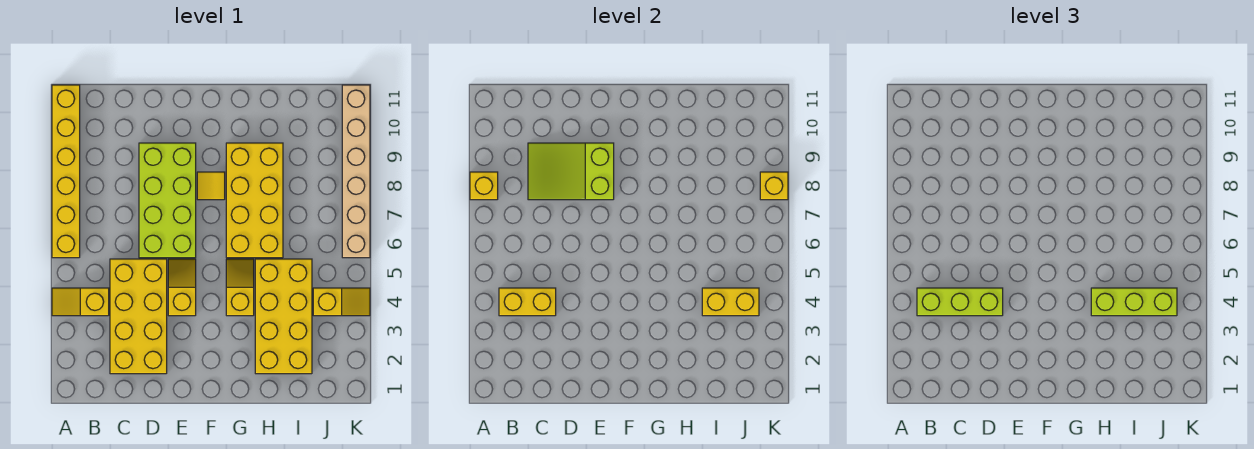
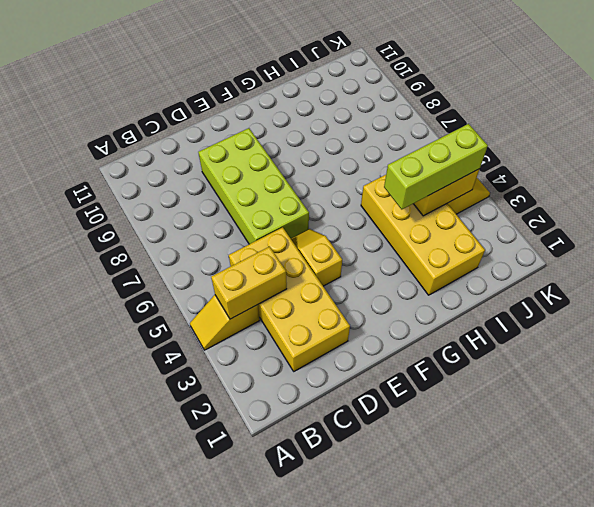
none -> yellow 1x6 brick [52,85,80,258]
none -> yellow 1x1 tile [197,172,225,200]
none -> yellow 1x2 slope [226,259,254,316]

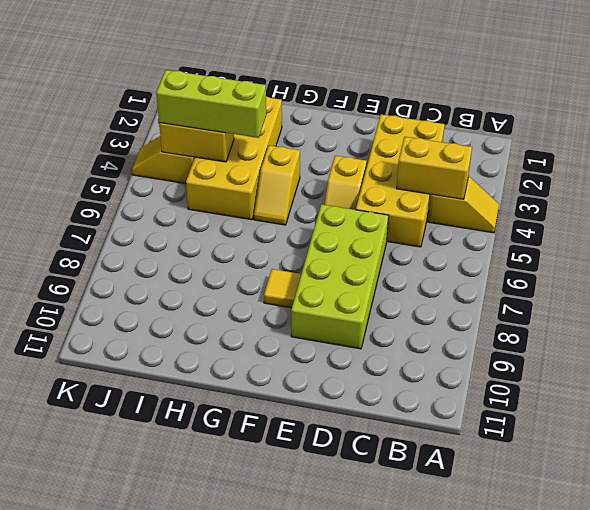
none -> yellow 1x6 brick [52,85,80,258]
none -> yellow 2x4 brick [226,143,283,258]
none -> tan 1x6 brick [342,85,370,258]

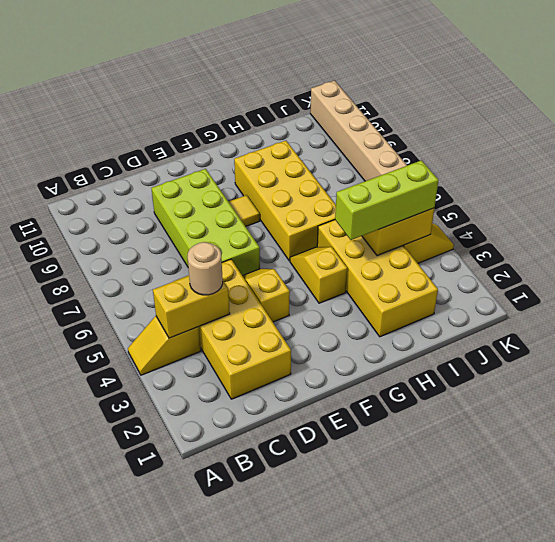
tan 1x1 round brick [188,242,223,295] -> lime 1x3 brick [917,288,1003,316]
none -> yellow 1x6 brick [52,85,80,258]
none -> yellow 1x1 brick [470,172,498,200]
none -> lime 2x3 slope [528,143,614,200]

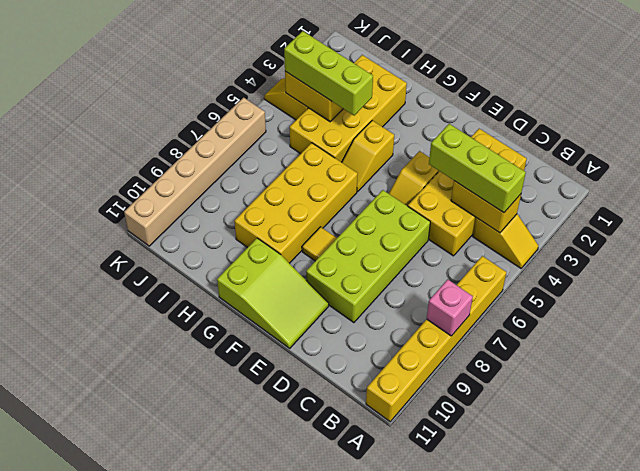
pink 1x1 brick [427,279,473,336] -> yellow 1x1 brick [470,172,498,200]
lime 2x3 slope [217,238,329,348] -> lime 2x3 slope moved to [528,143,614,200]
none -> yellow 1x1 brick [760,172,788,200]

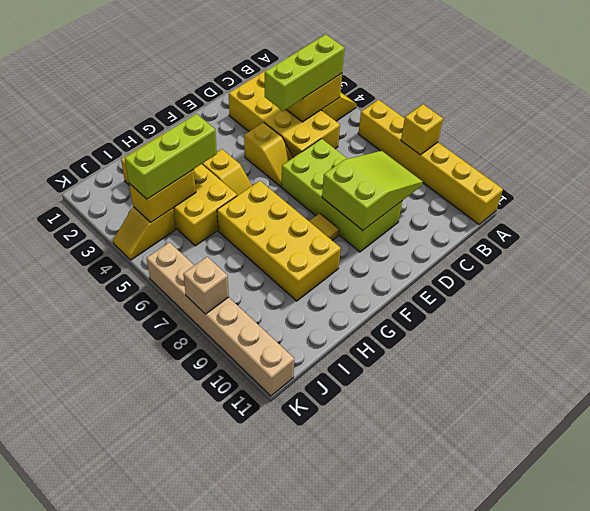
tan 1x1 brick [183,257,229,314] -> yellow 1x1 brick [760,172,788,200]

